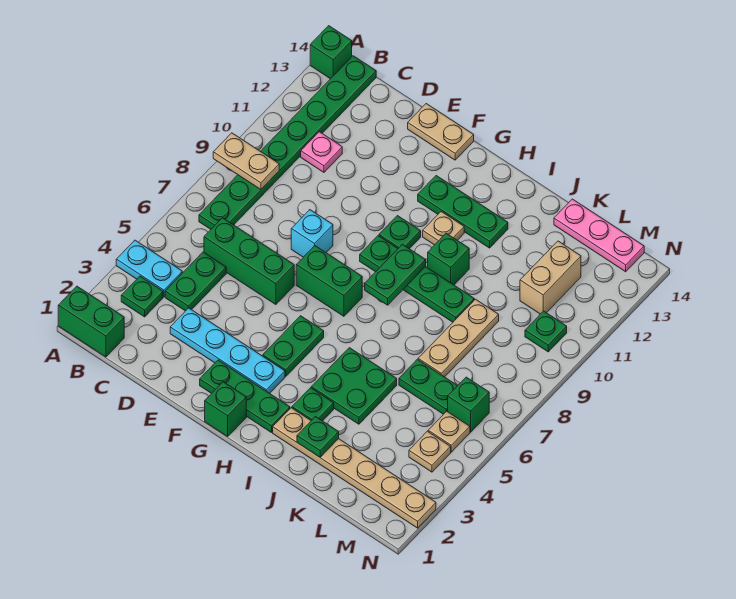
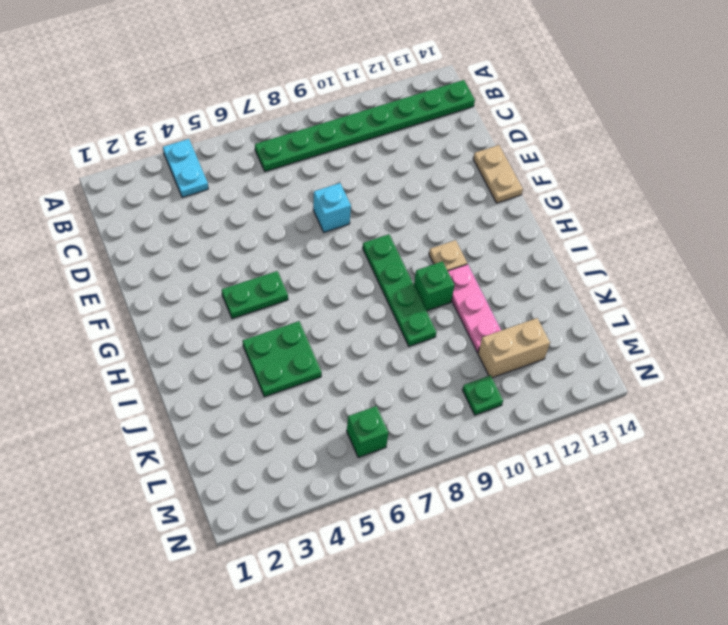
pink 1x3 plate [448,264,501,352] -> pink 1x3 plate moved to [554,199,644,272]
none -> green 1x2 brick [58,286,124,357]
none -> green 1x1 brick [310,26,352,79]
none -> green 1x1 plate [121,276,163,317]
none -> green 1x2 plate [165,252,226,311]

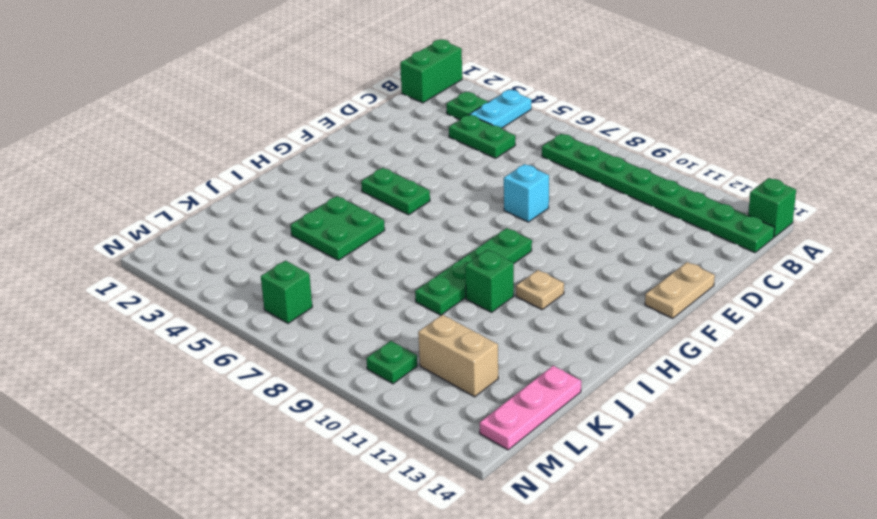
none -> green 1x3 brick [204,218,294,305]
none -> pink 1x1 plate [301,132,342,172]
none -> cyan 1x4 plate [170,308,285,393]
none -> green 1x3 plate [200,360,290,433]

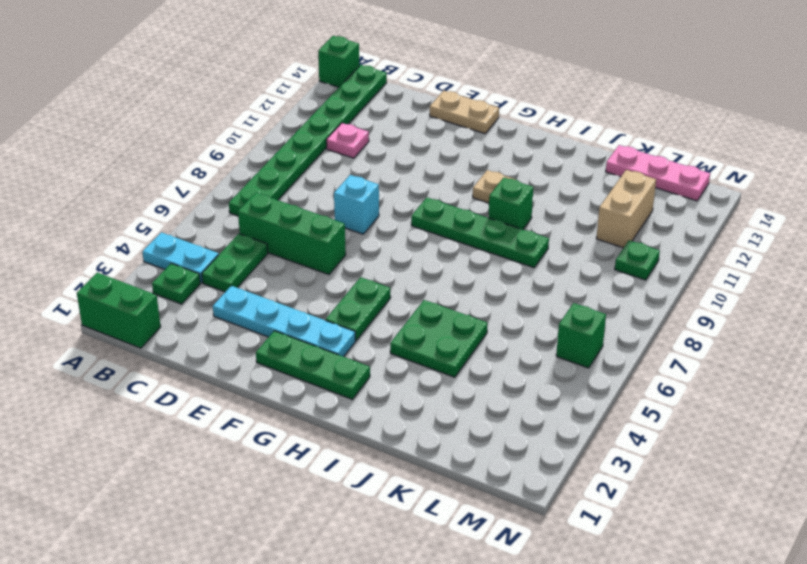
none -> green 1x2 brick [296,246,362,316]
none -> green 1x1 brick [205,382,246,436]
none -> green 1x1 plate [379,216,421,249]
none -> green 1x3 plate [418,176,508,248]

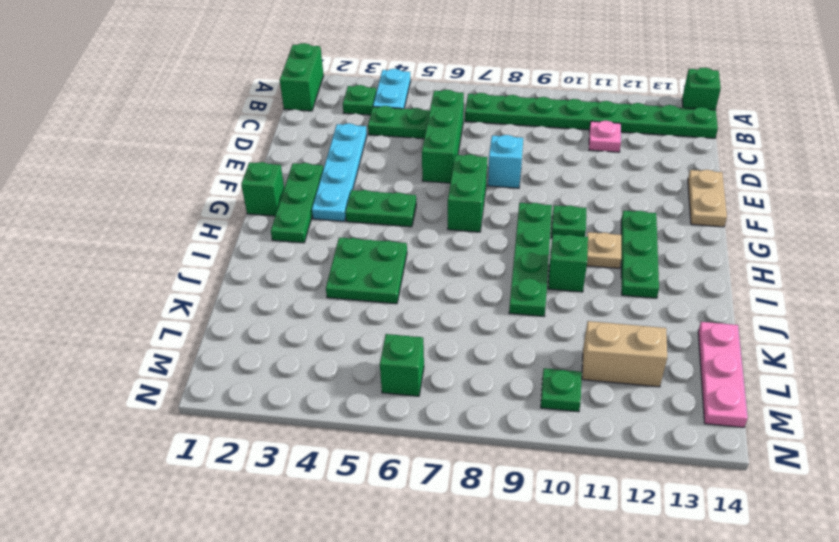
none -> tan 1x6 plate [273,408,436,528]
none -> green 1x1 plate [292,388,334,421]
none -> green 1x2 plate [399,359,457,414]
none -> tan 1x3 plate [418,299,499,377]

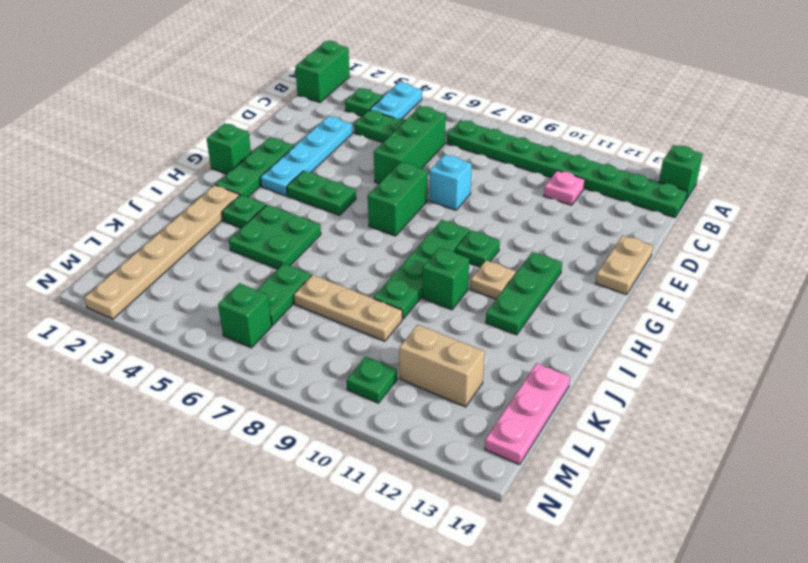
none -> tan 1x1 plate [409,431,451,472]
none -> tan 1x1 plate [428,411,470,452]
none -> tan 1x2 plate [213,133,279,190]
none -> green 1x2 plate [365,244,426,305]

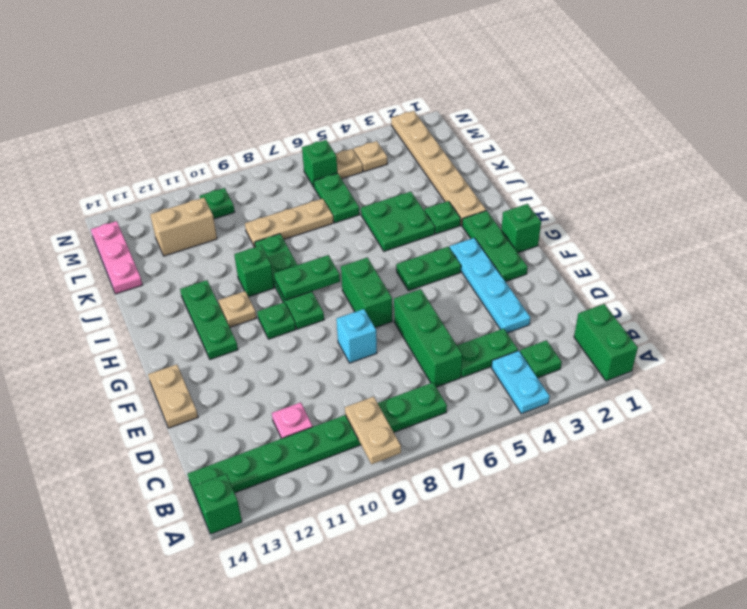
none -> green 1x1 plate [297,417,339,457]

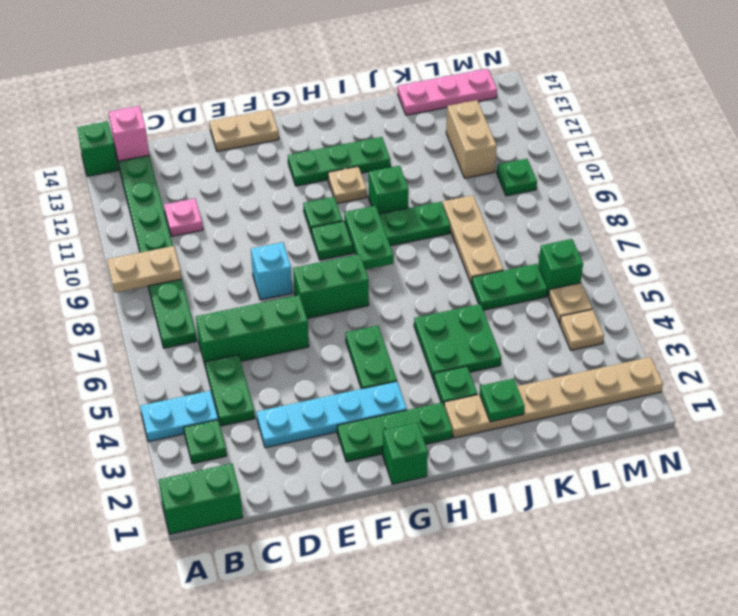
pink 1x1 brick [109,106,149,161] -> none

